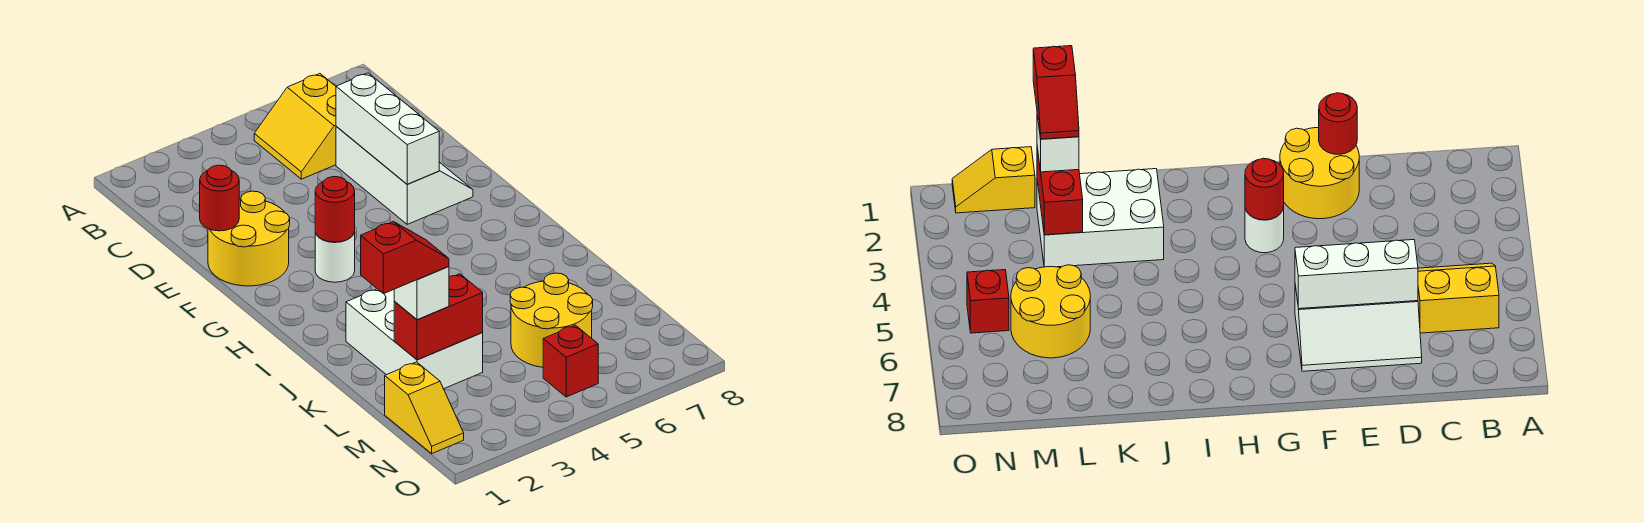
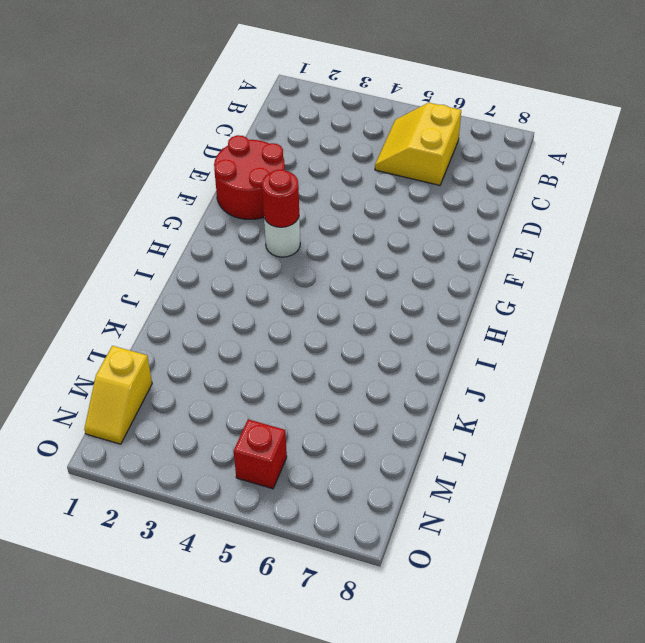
red 2x2 round brick [214,135,285,219] -> yellow 2x2 round brick [208,191,290,286]
none -> white 2x3 slope [336,127,473,224]
none -> white 2x3 brick [346,289,483,389]
none -> yellow 2x2 round brick [510,273,593,367]

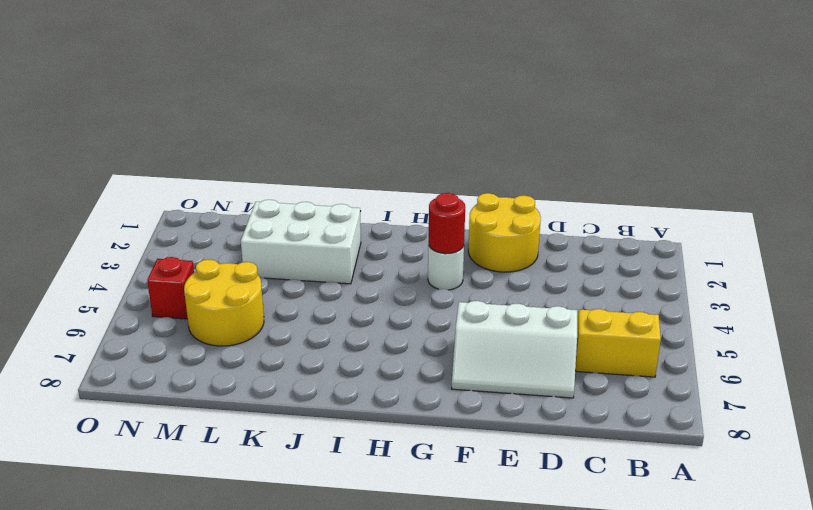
none -> yellow 1x2 slope [385,362,464,453]
none -> white 1x3 brick [336,73,439,184]
none -> red 1x1 round brick [200,165,239,231]

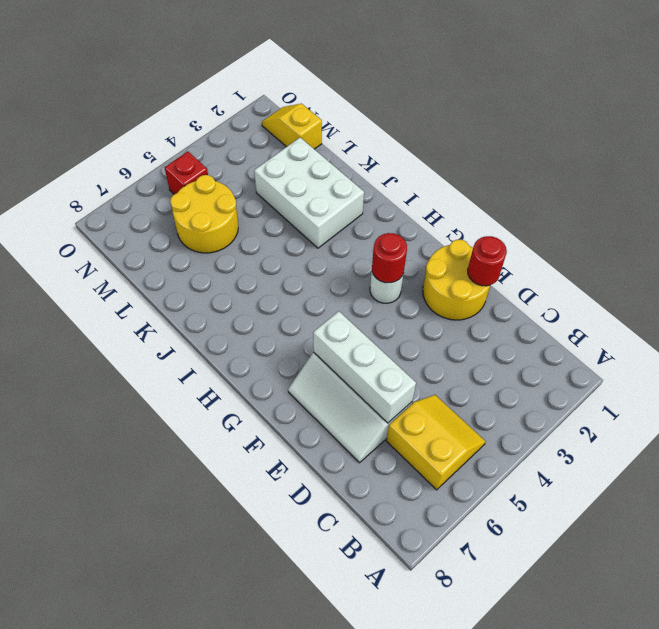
none -> red 1x2 brick [394,274,483,360]
none -> white 1x1 brick [394,266,449,320]
none -> red 1x2 slope [361,222,449,294]

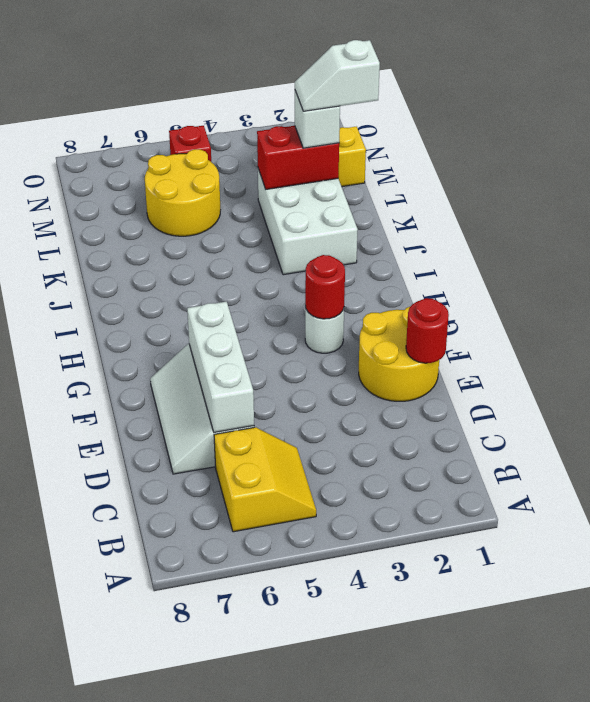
white 1x2 slope [295,40,380,111] -> red 1x2 slope [361,222,449,294]

